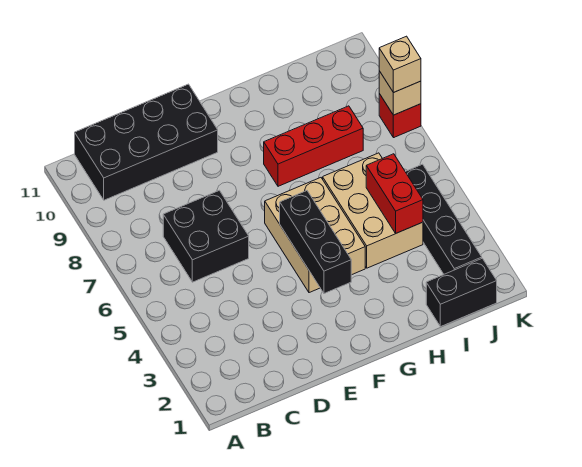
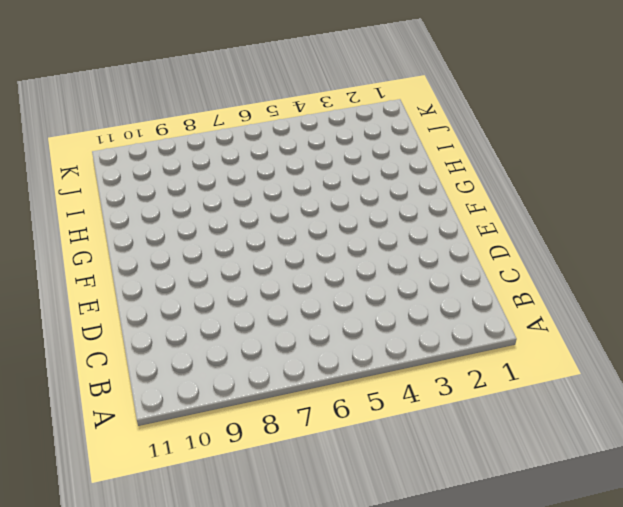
none -> black 2x4 brick [75,84,218,200]
none -> black 2x2 brick [163,190,249,282]
none -> tan 2x3 brick [265,178,365,293]

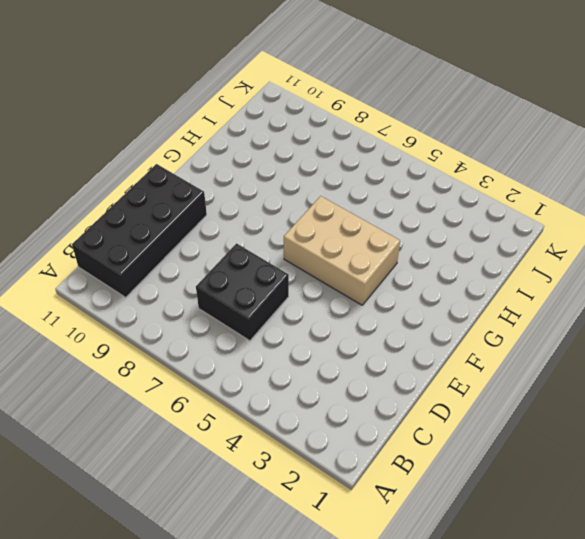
none -> red 1x3 brick [264,106,363,186]
none -> tan 2x3 brick [323,153,423,268]
none -> black 1x2 brick [426,258,497,327]

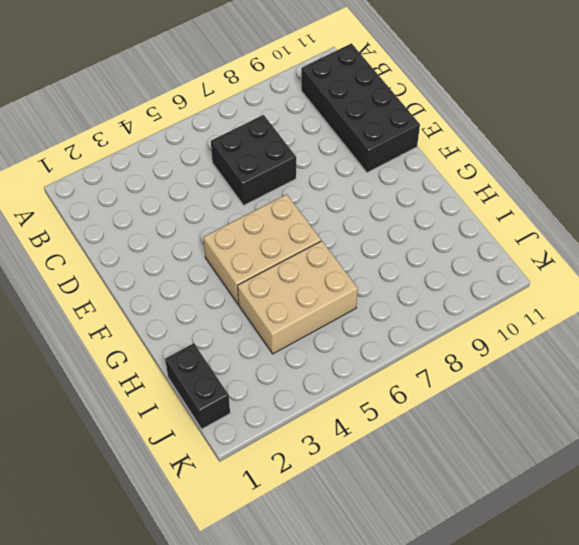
none -> red 1x3 brick [264,106,363,186]
none -> black 1x4 brick [405,164,482,274]
none -> red 1x1 brick [379,94,421,138]

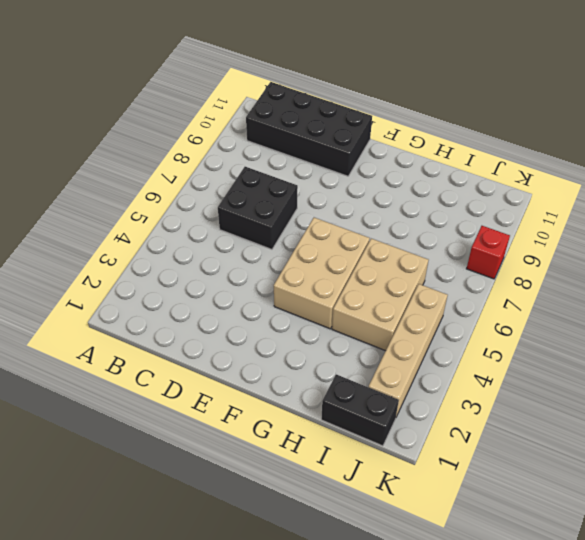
tan 1x4 brick [369,284,448,417] -> black 1x4 brick [405,164,482,274]
none -> red 1x3 brick [264,106,363,186]
none -> black 1x3 brick [280,191,351,293]
none -> red 1x2 brick [366,154,423,233]

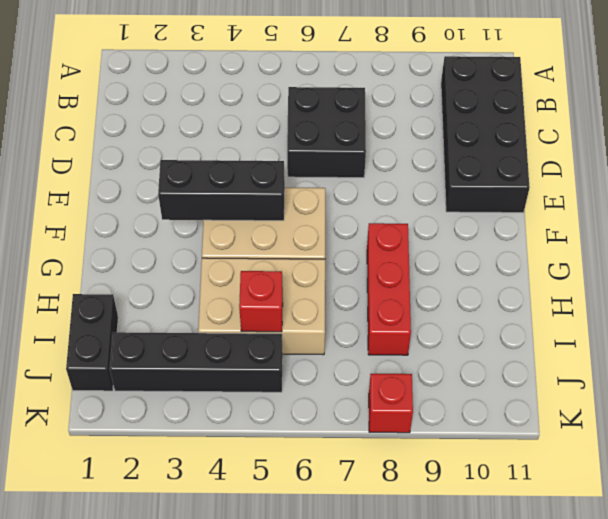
red 1x1 brick [239,271,283,332] -> red 1x2 brick [366,154,423,233]
none -> tan 1x1 brick [379,71,421,115]
none -> tan 1x1 brick [379,36,421,93]

